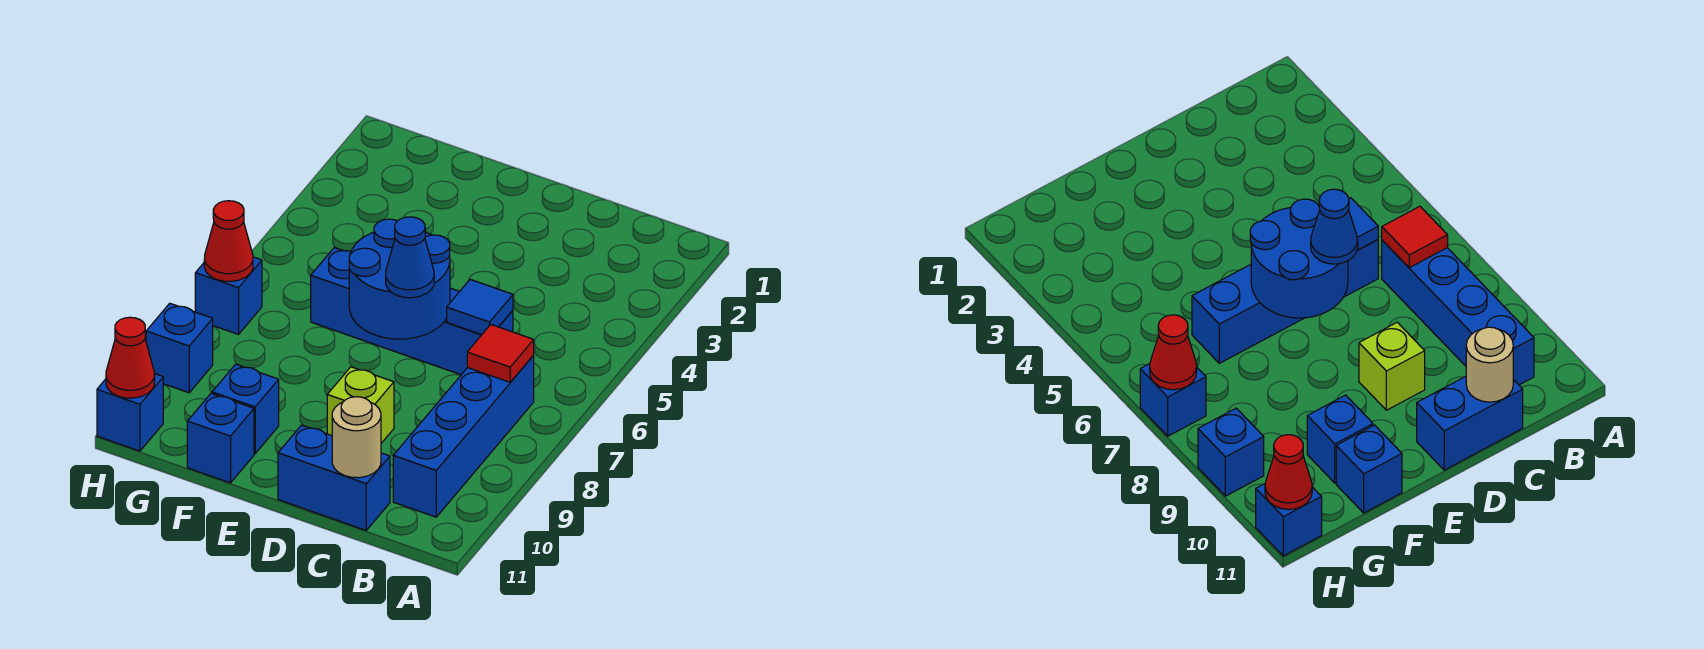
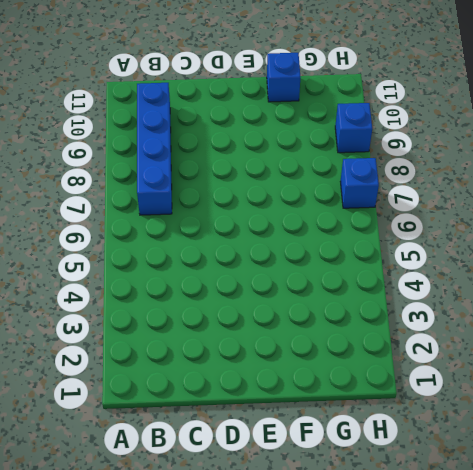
none -> blue 1x4 brick [311,248,513,375]
none -> blue 1x2 brick [278,425,390,530]
none -> lime 1x1 brick [327,367,394,443]

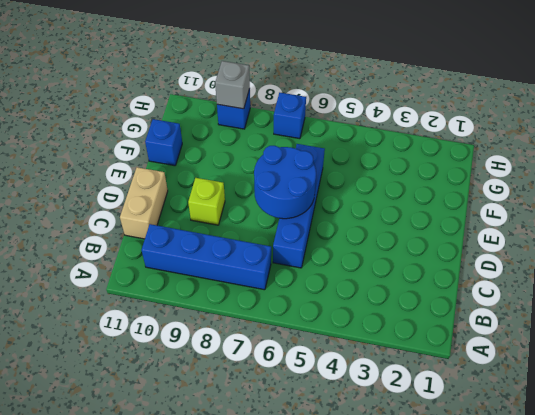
tan 1x2 brick [120,167,168,239] -> blue 1x2 brick [278,425,390,530]
grey 1x1 brick [215,61,250,109] -> none
none -> blue 1x1 brick [212,364,279,454]
none -> blue 1x1 brick [97,374,163,451]
none -> red 1x1 tile [467,325,534,382]

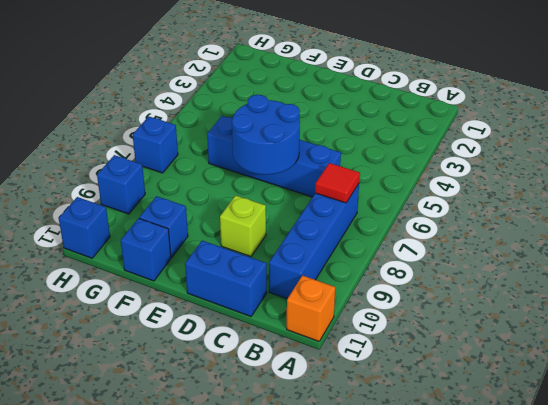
orange 1x1 brick [287,276,335,341] -> none
none -> blue 1x1 tile [447,279,513,335]
none -> tan 1x1 round brick [332,397,381,478]
none -> red 1x1 cone [204,201,253,282]

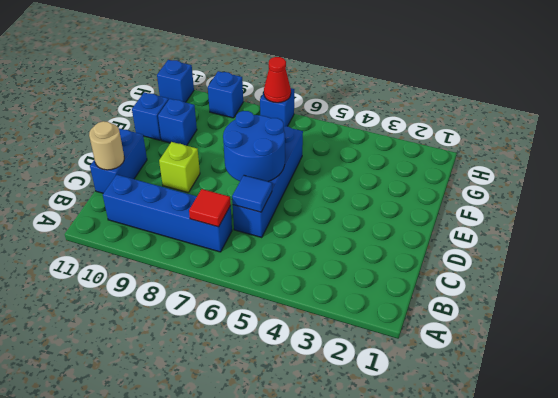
none -> red 1x1 cone [106,317,155,398]
none -> blue 1x1 cone [386,217,434,298]

